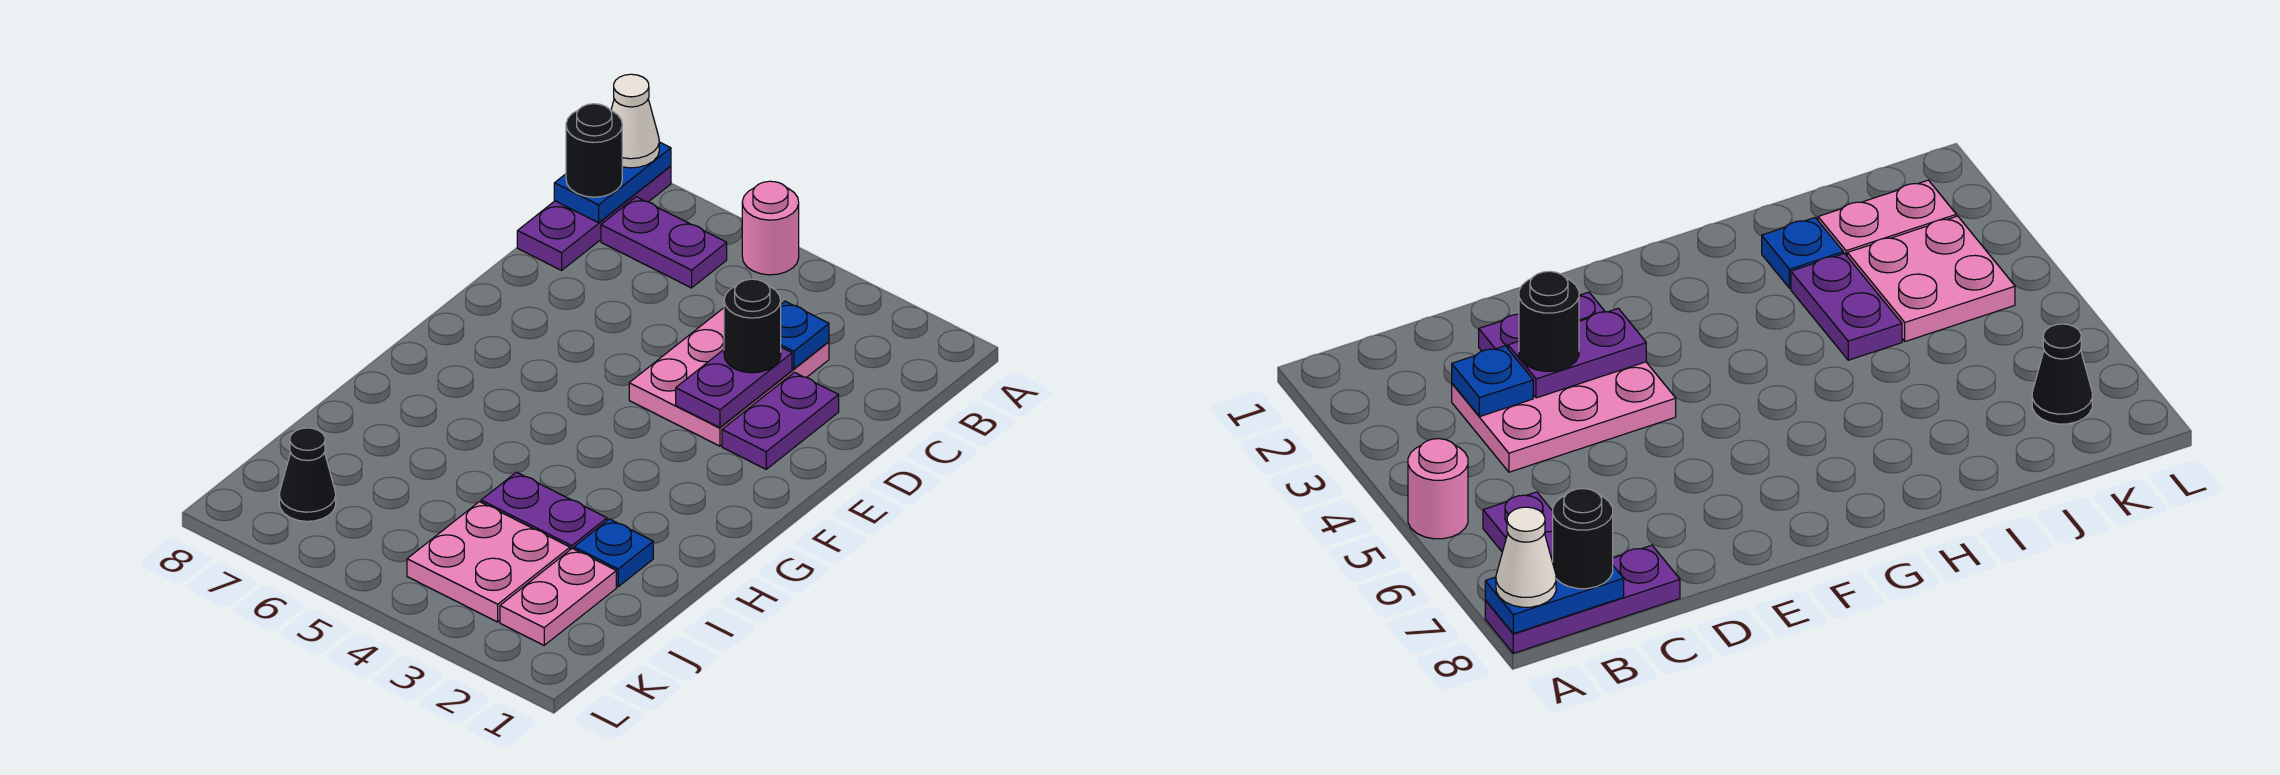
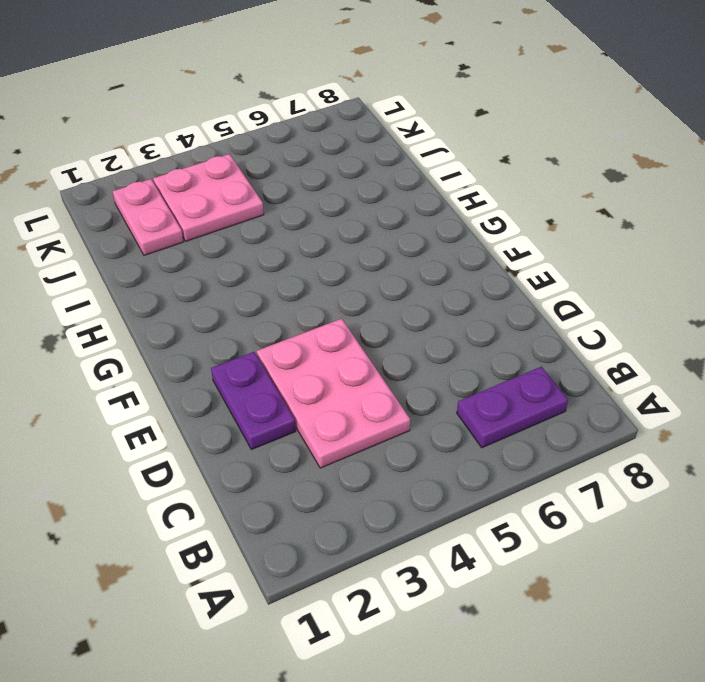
none -> pink 1x1 round brick [742,181,799,275]
none -> purple 1x3 plate [517,166,671,270]
none -> blue 1x1 plate [574,519,653,587]

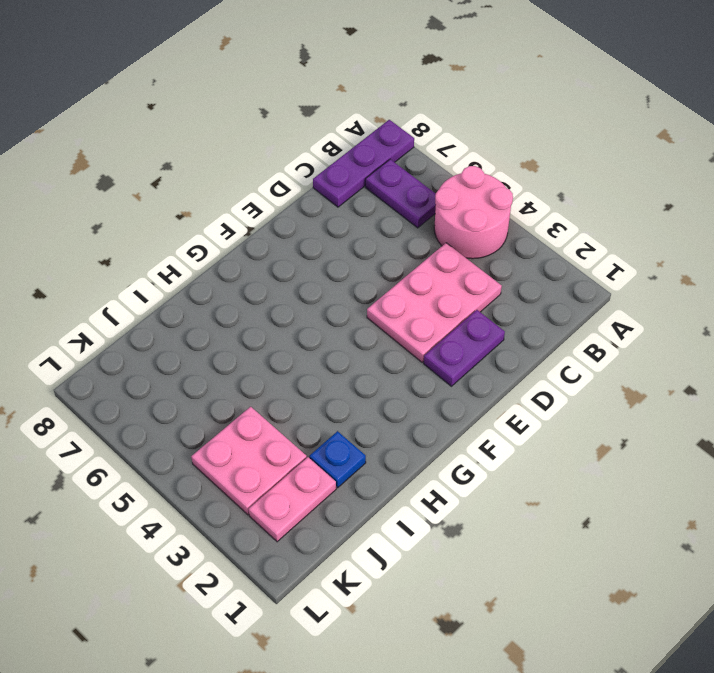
pink 2x2 round brick [434,166,513,259] -> pink 1x1 round brick [742,181,799,275]
none -> purple 1x2 plate [481,472,607,550]
none -> black 1x1 cone [279,428,336,521]
none -> blue 1x2 plate [554,142,671,223]

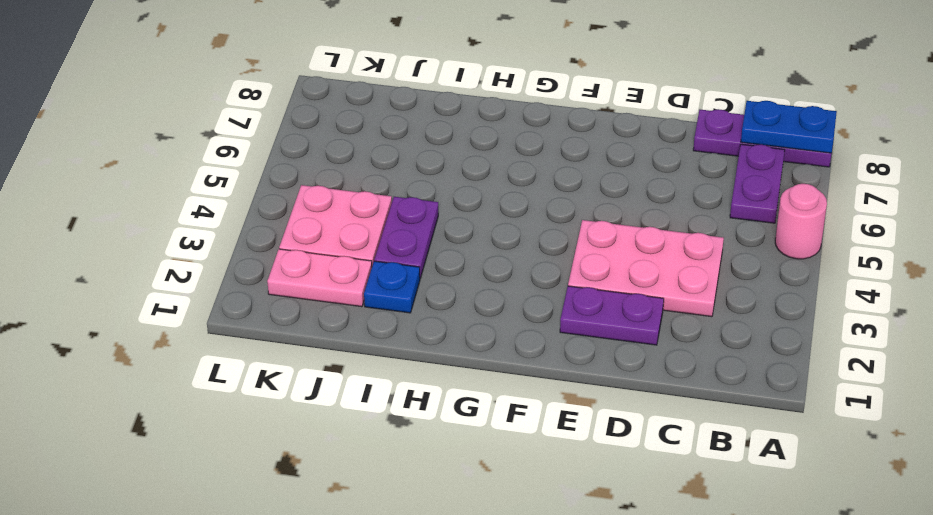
none -> black 1x1 cone [279,428,336,521]
none -> blue 1x1 plate [781,301,829,369]
none -> purple 1x2 plate [676,347,792,428]

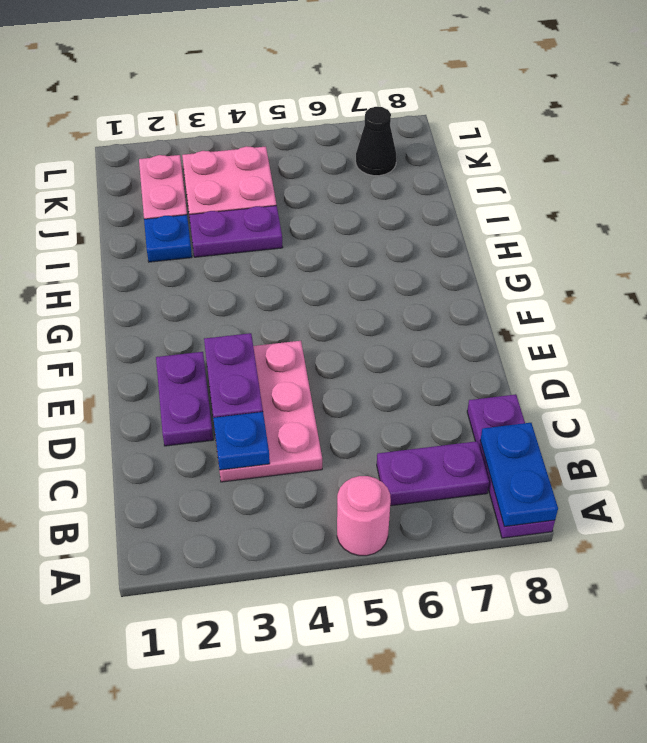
none -> white 1x1 cone [611,74,659,168]
none -> black 1x1 round brick [566,104,622,197]
none -> black 1x1 round brick [724,279,781,373]

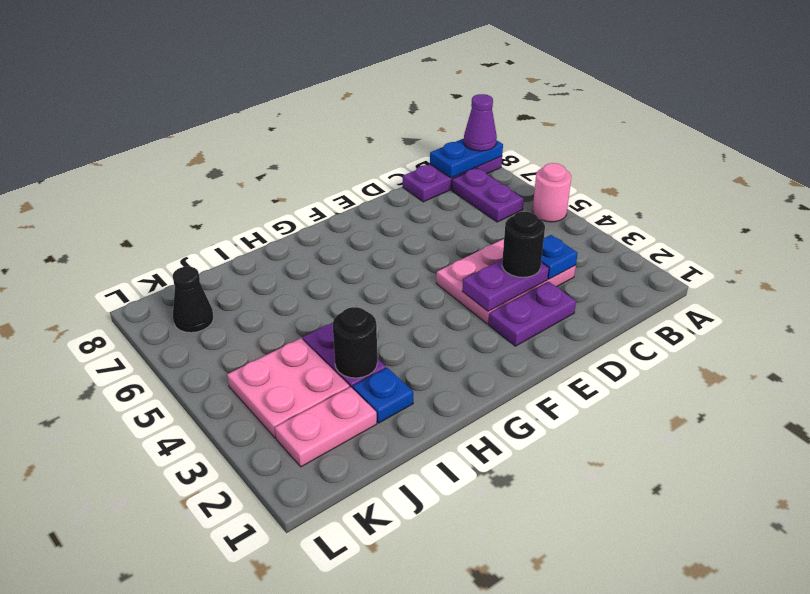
purple 1x1 cone [464,94,497,151] -> white 1x1 cone [611,74,659,168]
black 1x1 round brick [333,307,377,378] -> black 1x1 round brick moved to [566,104,622,197]

